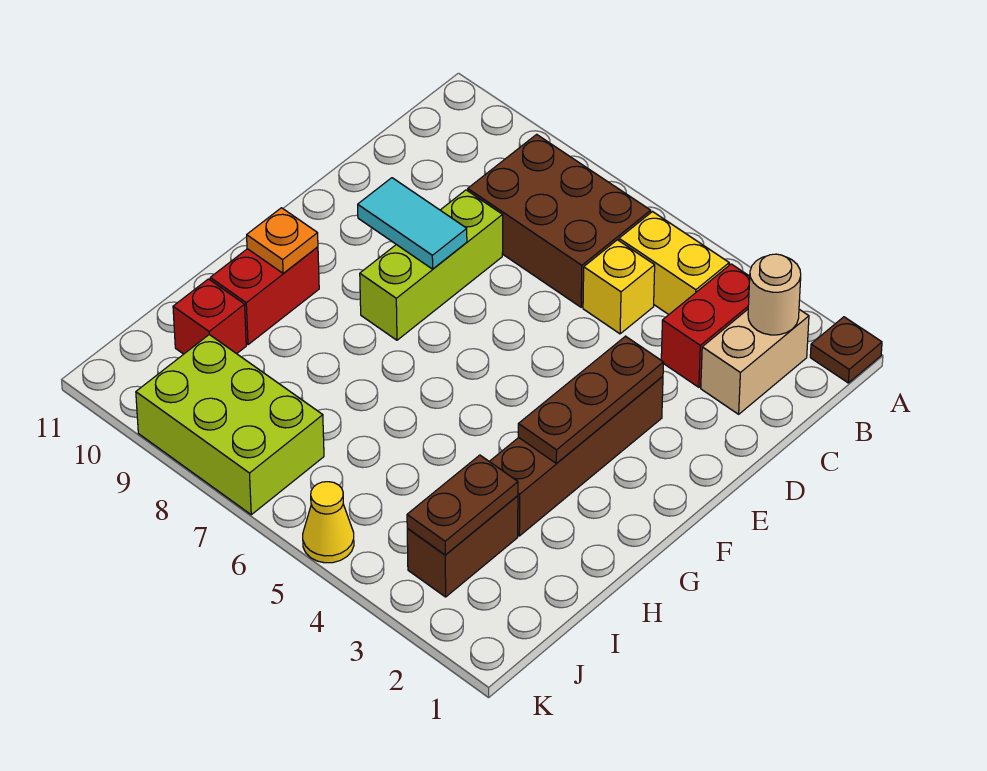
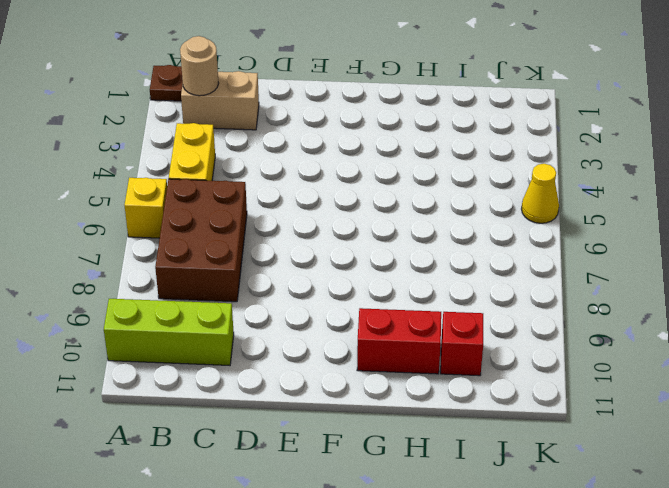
yellow 1x1 brick [125,178,167,238] -> yellow 1x1 brick moved to [583,240,655,334]
lime 1x3 brick [104,299,234,365] -> lime 1x3 brick moved to [360,190,503,340]
none -> red 1x2 brick [661,264,750,387]
none -> brown 1x4 brick [489,376,663,536]
none -> brown 1x2 brick [407,496,518,597]

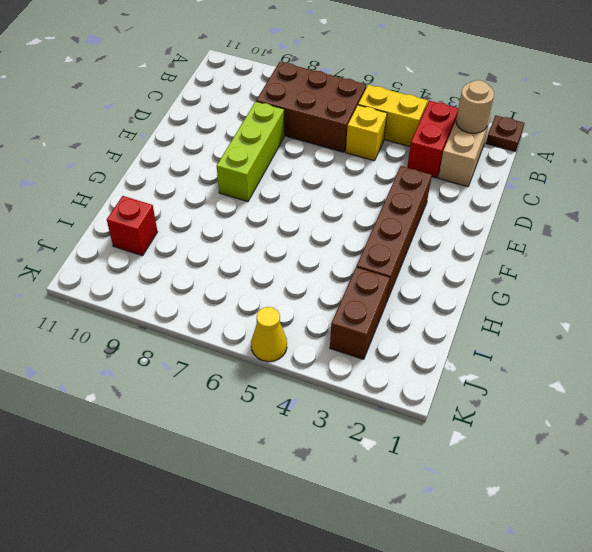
none -> red 1x2 brick [210,247,319,345]
none -> lime 2x3 brick [136,335,324,515]
none -> brown 1x3 plate [518,336,663,464]

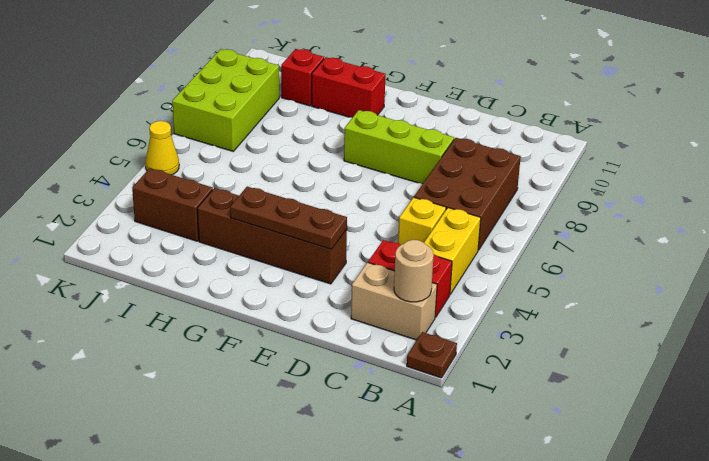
none -> cyan 1x2 tile [358,178,467,269]
none -> orange 1x1 plate [247,208,318,273]
none -> brown 1x2 plate [407,455,518,555]

